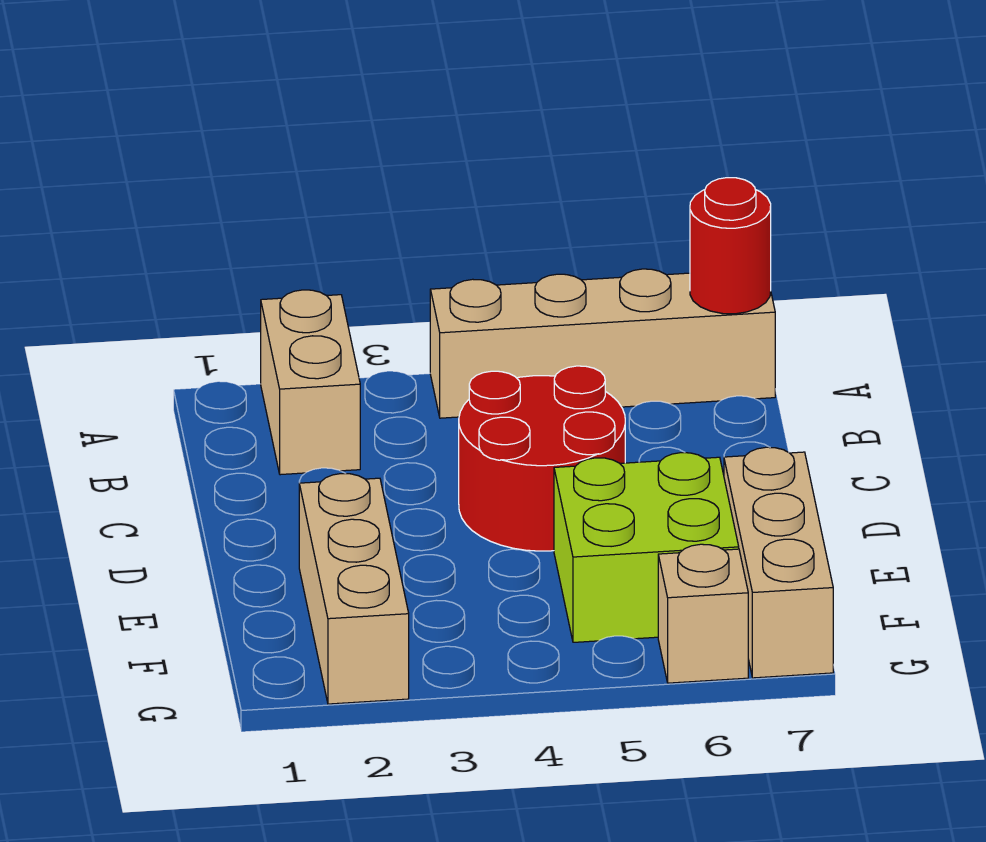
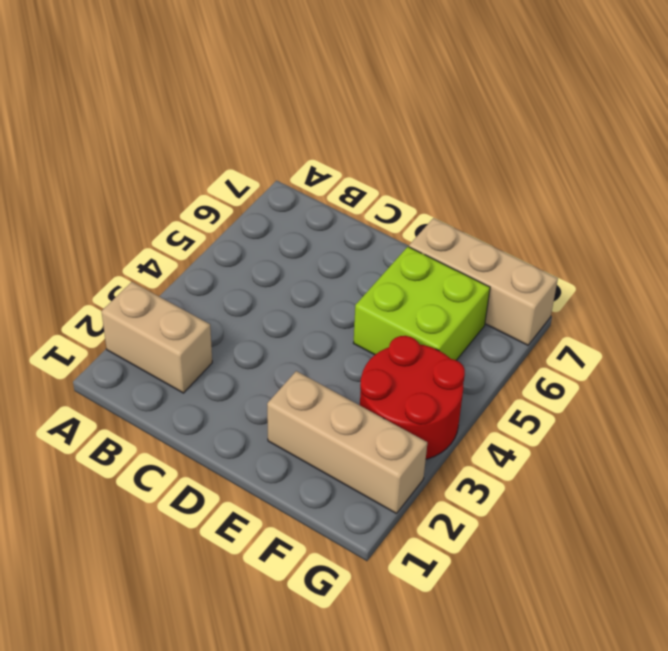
red 2x2 round brick [360,336,465,459] -> red 2x2 round brick moved to [459,366,625,551]
none -> tan 1x4 brick [430,269,775,418]
none -> tan 1x1 brick [658,544,748,683]

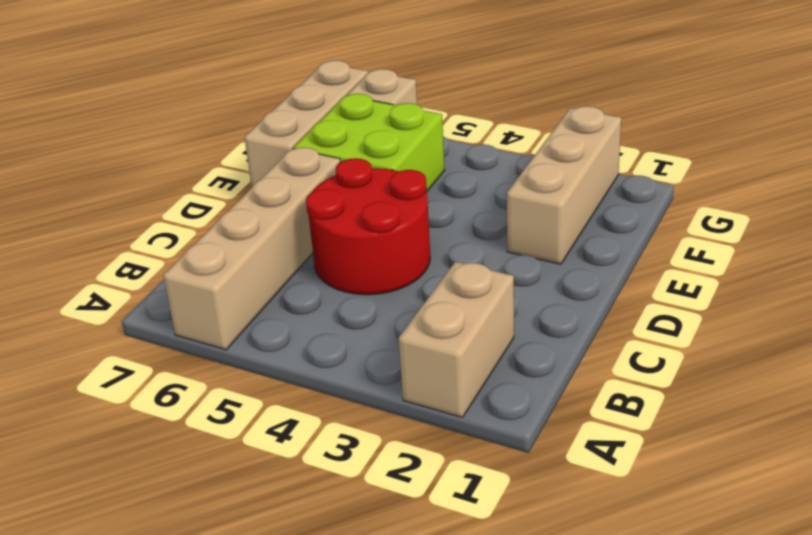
tan 1x4 brick [163,147,341,350] -> tan 1x4 brick turned to [430,269,775,418]
none -> red 1x1 round brick [690,178,771,314]

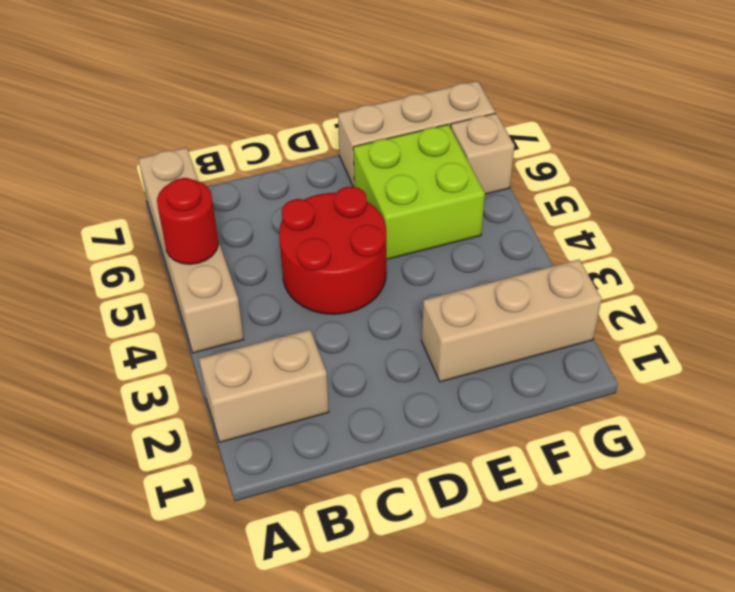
red 1x1 round brick [157,178,218,264] -> red 1x1 round brick moved to [690,178,771,314]

